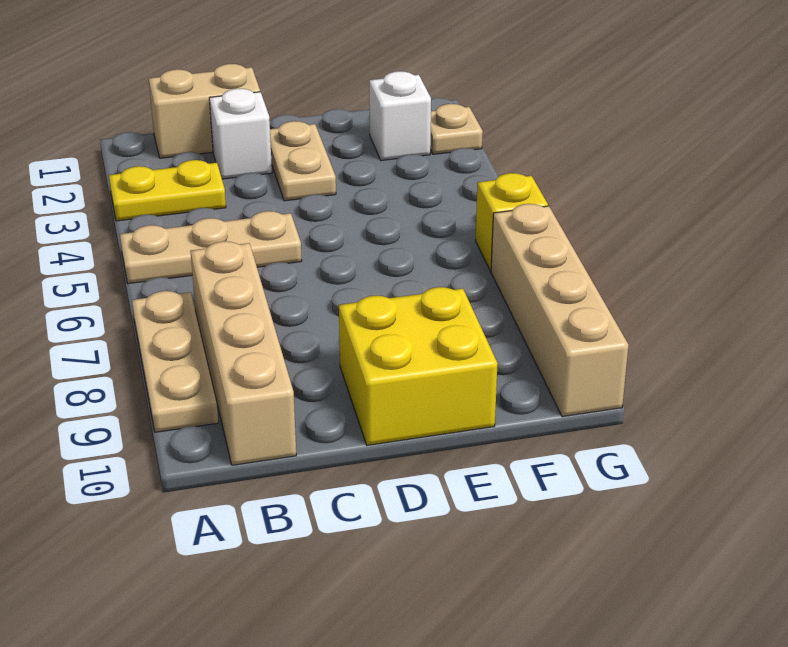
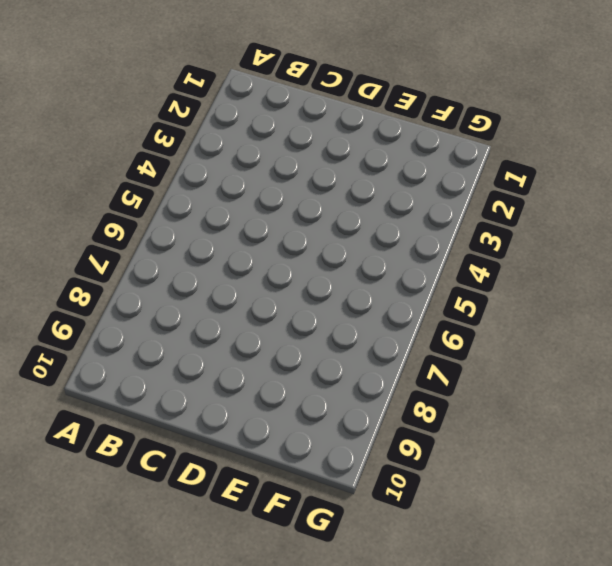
none -> yellow 1x2 plate [109,160,226,221]
none -> tan 1x3 plate [120,211,302,284]
none -> tan 1x3 plate [132,291,218,432]

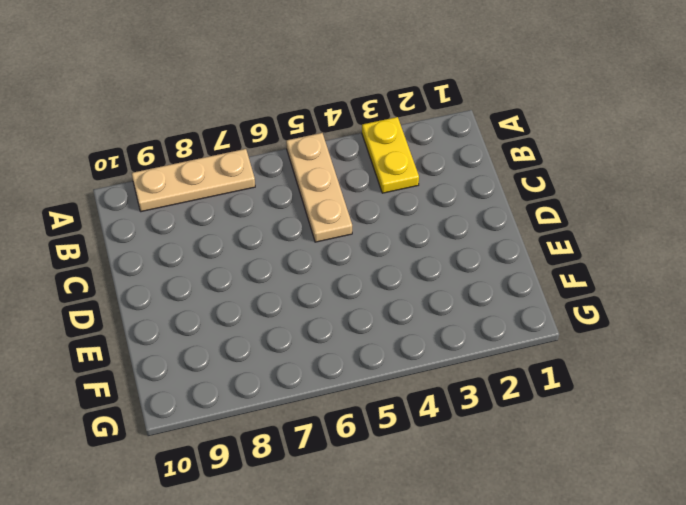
none -> tan 1x2 brick [149,64,260,158]
none -> tan 1x4 brick [191,241,296,465]
none -> white 1x1 brick [209,89,272,179]

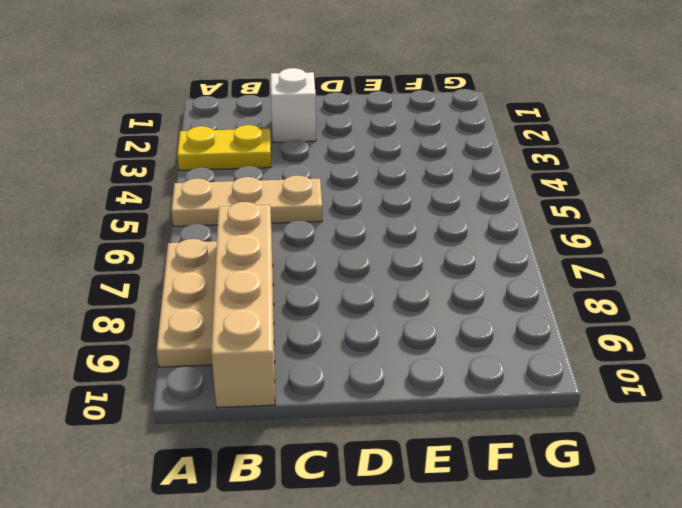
none -> tan 1x2 brick [149,64,260,158]
none -> tan 1x2 plate [270,121,336,201]
none -> yellow 2x2 brick [339,287,498,445]

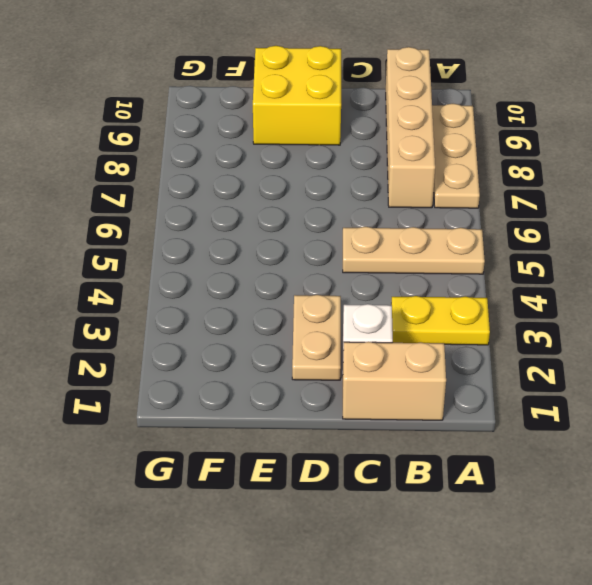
none -> white 1x1 brick [369,71,431,160]
none -> tan 1x1 plate [430,104,483,154]
none -> yellow 1x1 brick [476,173,548,271]

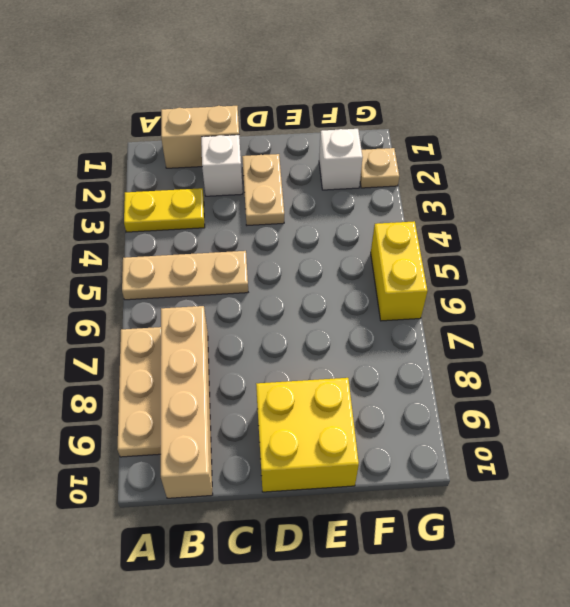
yellow 1x2 brick [371,221,427,321] -> yellow 1x1 brick [476,173,548,271]
none -> tan 1x4 brick [491,204,628,417]

